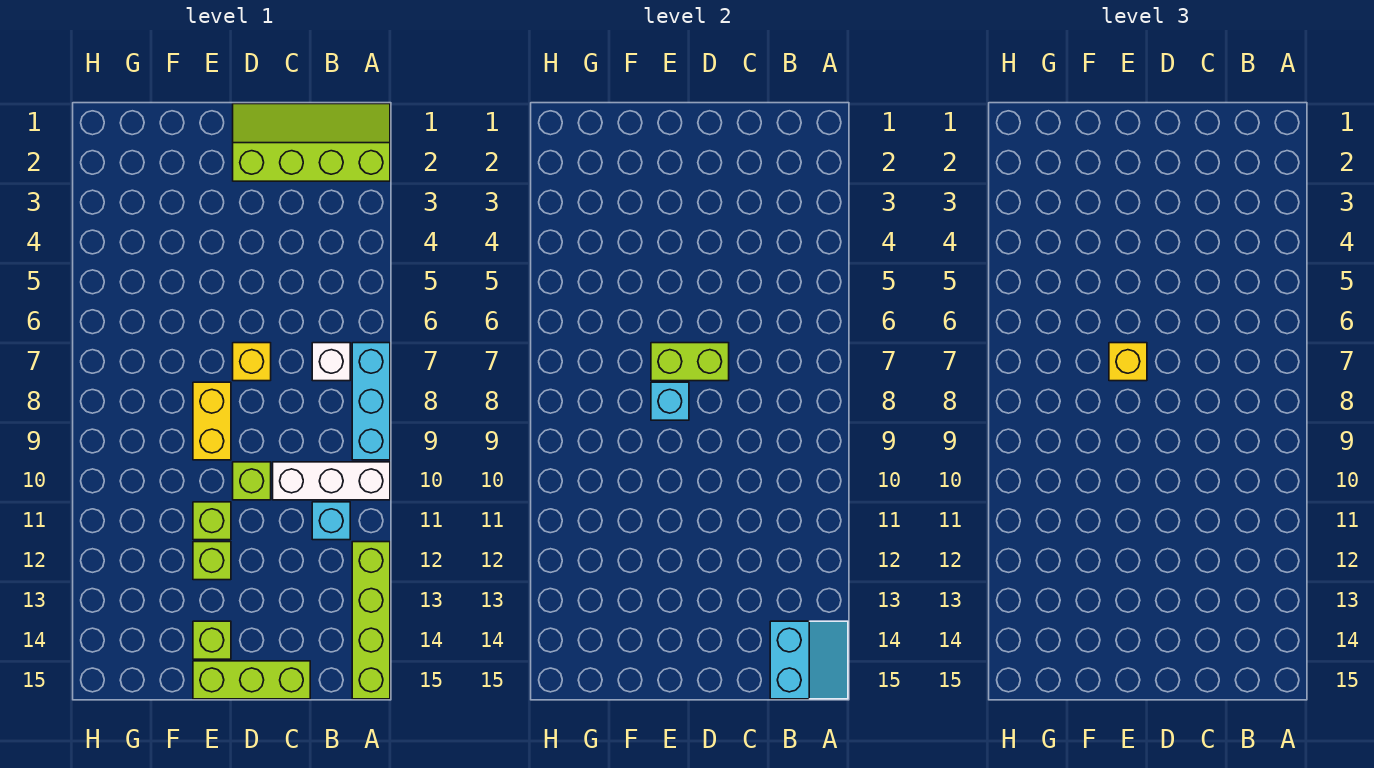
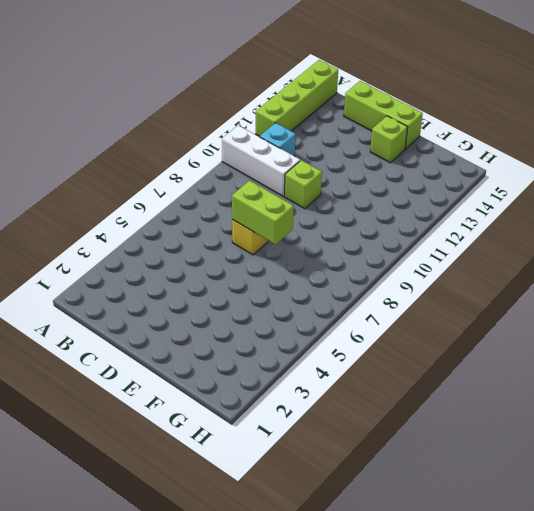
none -> lime 2x4 slope [233,104,390,181]
none -> cyan 1x3 brick [352,343,390,460]
none -> white 1x1 brick [312,343,350,381]

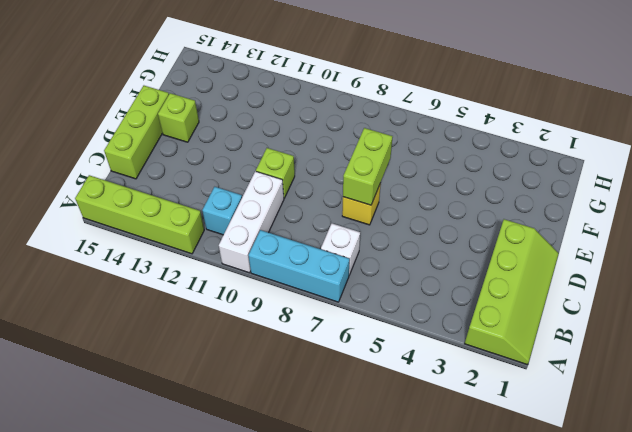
none -> yellow 1x2 brick [193,382,231,460]
none -> lime 1x1 brick [193,502,231,540]
none -> lime 1x1 brick [193,542,231,580]

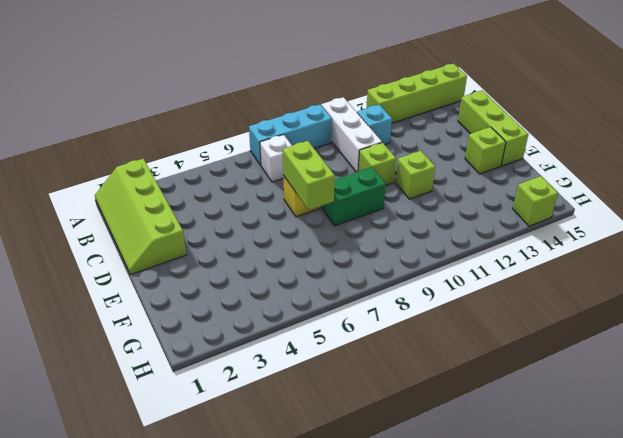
green 1x2 brick [322,167,386,226] -> yellow 1x2 brick [193,382,231,460]
lime 1x1 brick [513,176,558,226] -> lime 1x1 brick moved to [193,542,231,580]
none -> cyan 2x2 slope [770,621,848,699]
none -> cyan 1x1 brick [651,382,689,420]
none -> yellow 1x1 brick [1109,343,1147,381]

